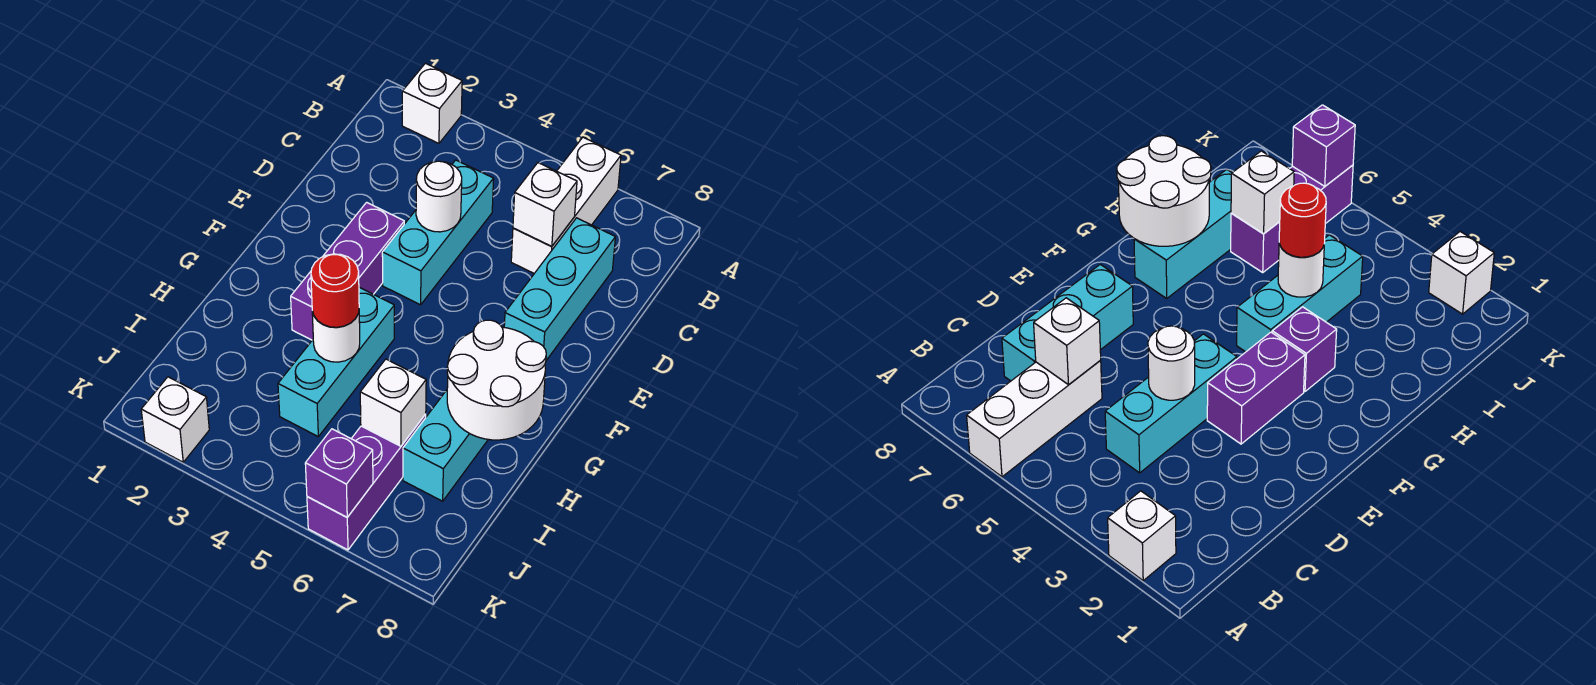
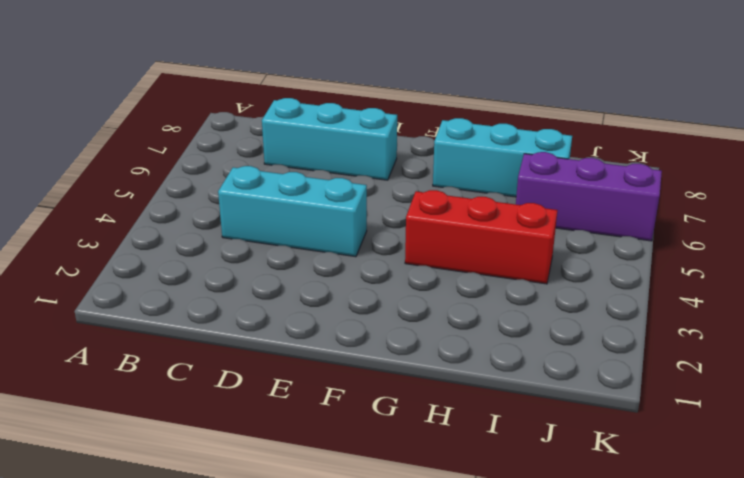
red 1x3 brick [405,190,558,284] -> cyan 1x3 brick [278,287,394,436]
none -> white 1x1 brick [402,63,462,143]
none -> white 1x3 brick [511,137,621,273]
none -> purple 1x2 brick [323,202,404,294]

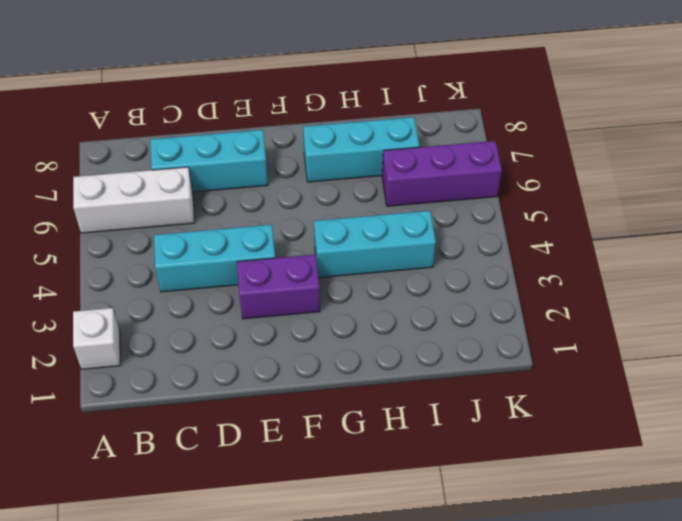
none -> purple 1x1 brick [291,272,313,340]
none -> white 1x1 brick [141,377,209,462]
none -> white 1x1 brick [513,163,577,247]

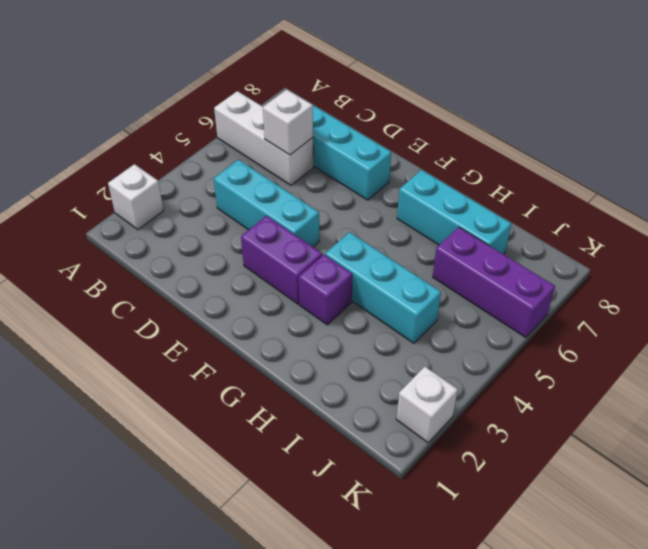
none -> white 1x1 round brick [416,161,462,232]
none -> white 2x2 round brick [447,320,546,440]
none -> white 1x1 round brick [312,311,360,362]

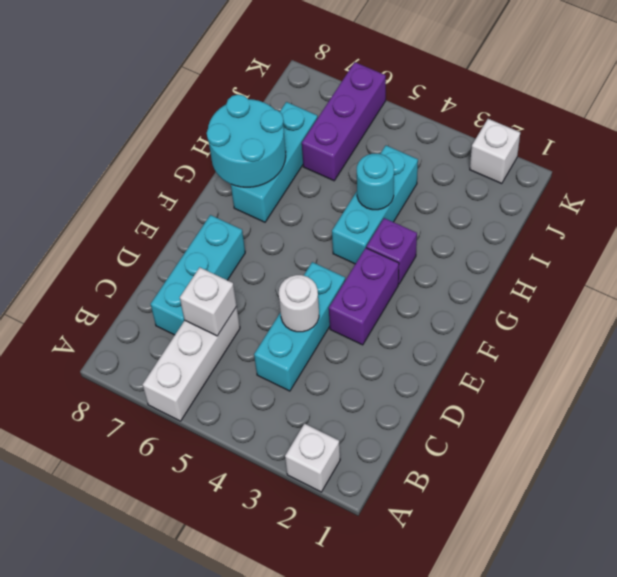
cyan 2x2 round brick [207,95,286,187] -> white 2x2 round brick [447,320,546,440]
cyan 1x1 round brick [357,154,394,210] -> white 1x1 round brick [312,311,360,362]
none -> white 1x1 brick [360,359,426,446]
none -> purple 1x1 brick [305,429,373,517]
none -> red 1x1 round brick [311,254,359,327]

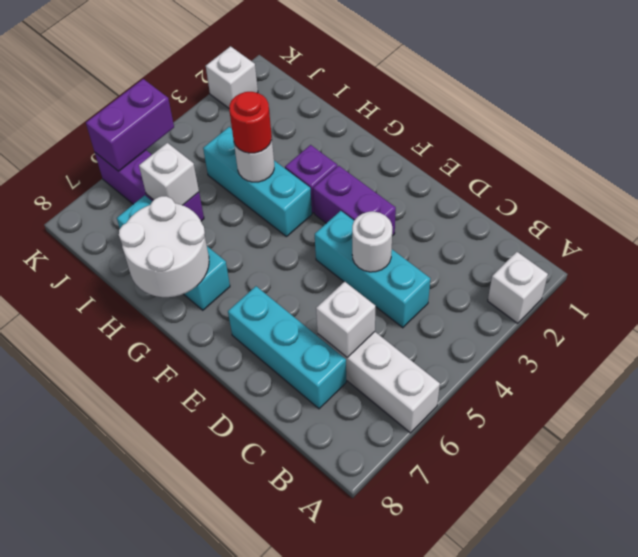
purple 1x2 brick [86,79,174,171] -> purple 1x1 brick [305,429,373,517]

